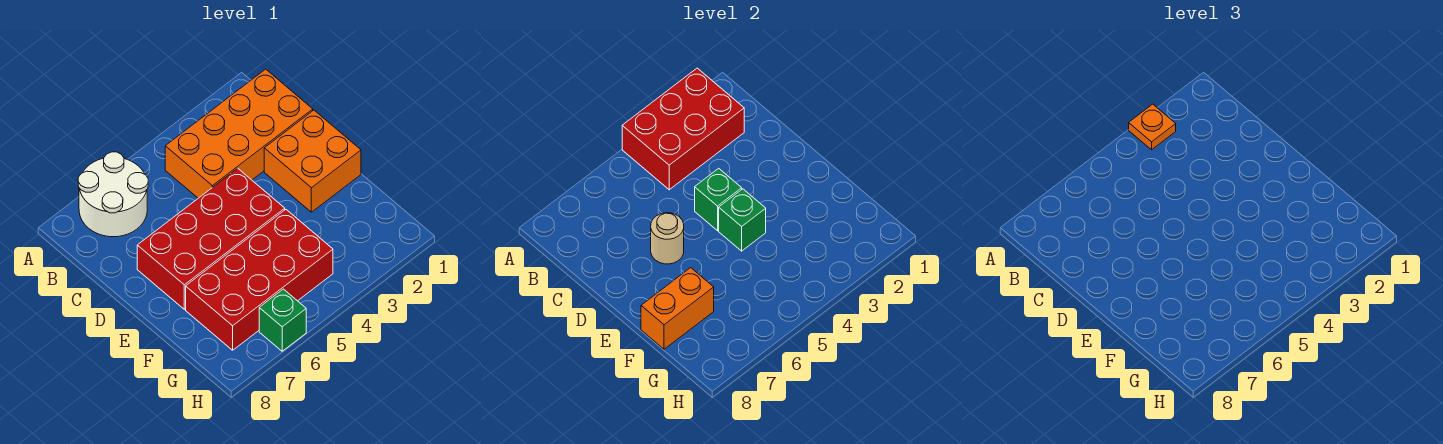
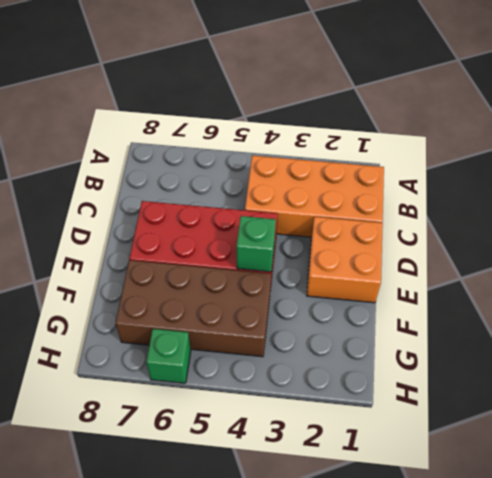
brown 2x4 brick [115,260,271,357] -> red 2x4 brick [186,210,333,350]
none -> white 2x2 round brick [78,152,148,237]
none -> red 2x3 brick [622,68,744,190]
none -> green 1x1 brick [695,168,742,231]

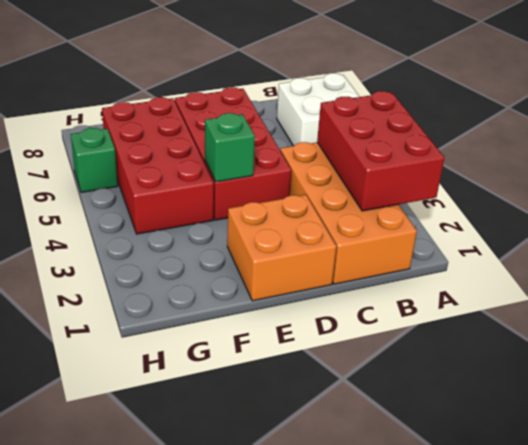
white 2x2 brick [277,73,360,146] -> white 2x2 round brick [78,152,148,237]
none -> green 1x1 brick [695,168,742,231]
none -> tan 1x1 round brick [651,213,684,264]
none -> orange 1x2 brick [641,268,714,349]

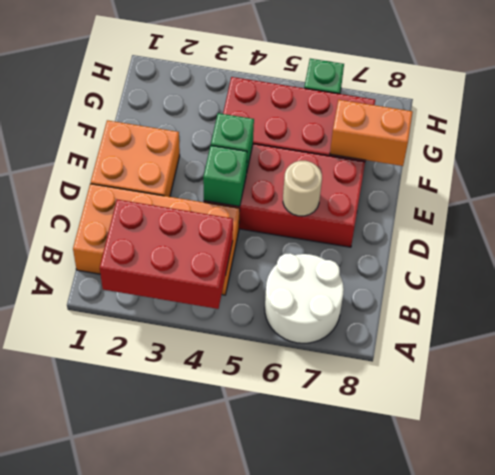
none -> orange 1x1 plate [1129,104,1176,150]

